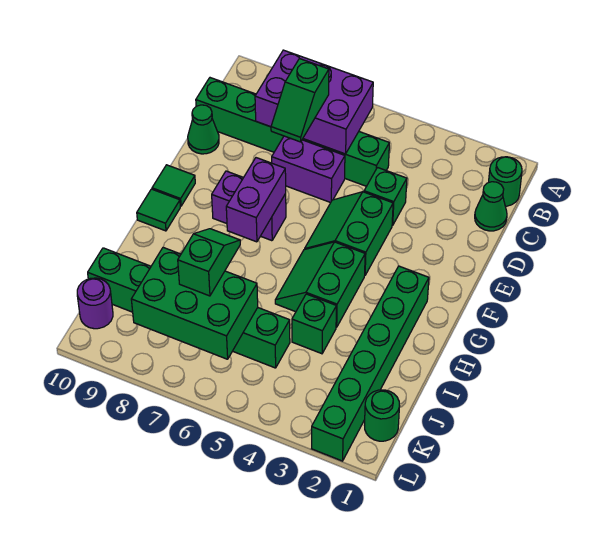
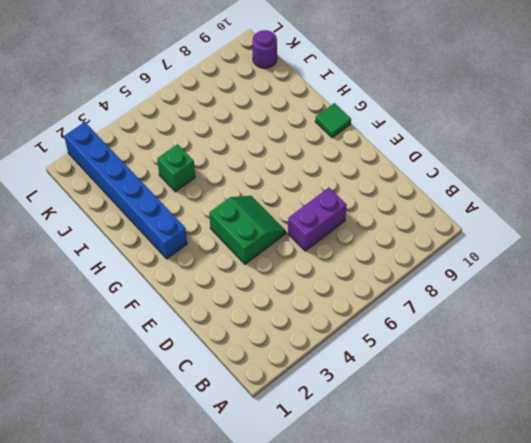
blue 1x6 brick [64,122,187,259] -> green 1x6 brick [312,266,429,461]
none -> green 1x1 round brick [488,157,522,206]
none -> green 1x1 cone [475,182,507,231]
none -> green 1x6 brick [196,78,389,186]

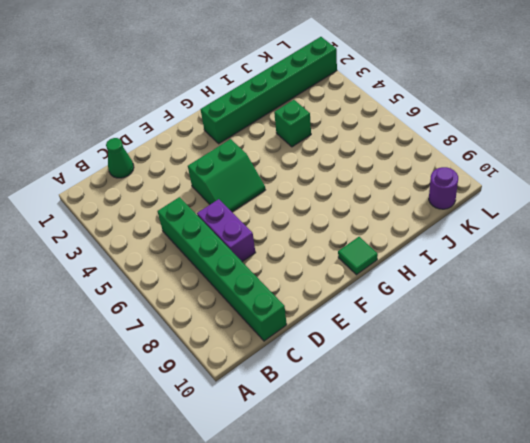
none -> green 1x1 round brick [488,157,522,206]
none -> green 1x1 brick [364,168,407,225]
none -> green 1x1 cone [188,105,219,154]

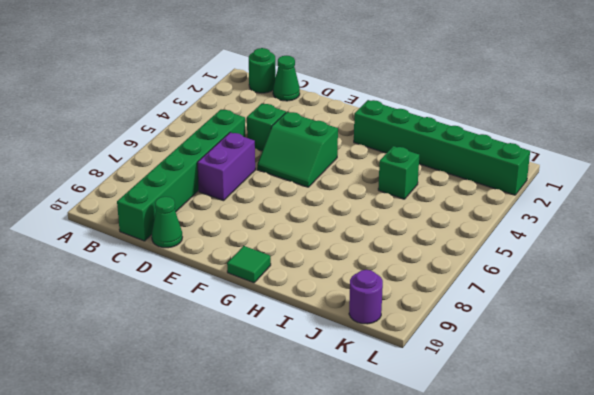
none -> purple 1x2 brick [212,171,286,241]
none -> green 1x1 tile [152,165,195,206]
none -> green 2x2 slope [275,242,365,327]

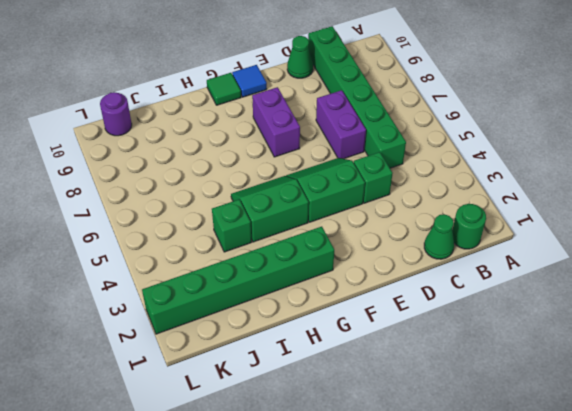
blue 1x1 tile [232,65,267,97] -> green 1x1 tile [152,165,195,206]
none -> green 1x6 brick [88,248,290,368]
none -> green 1x1 round brick [365,390,399,441]
none -> purple 2x3 brick [255,50,373,154]

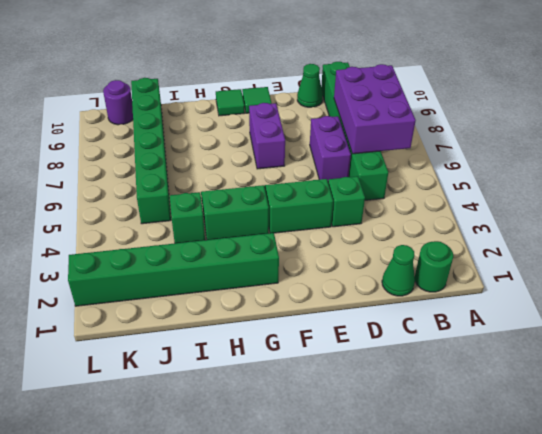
none -> green 1x1 round brick [365,390,399,441]
none -> purple 1x2 brick [226,158,286,242]
none -> green 2x3 brick [131,247,258,359]

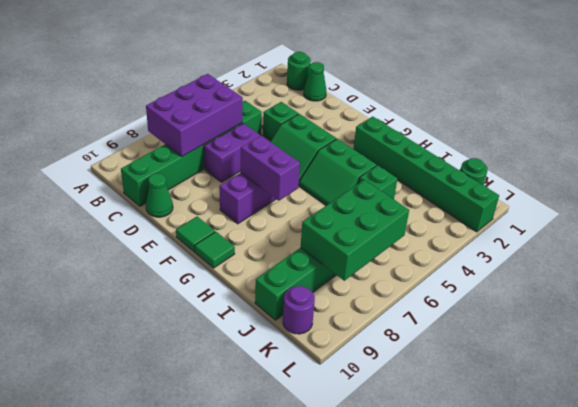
none -> green 1x2 slope [271,59,329,142]
none -> green 1x2 slope [178,229,240,296]

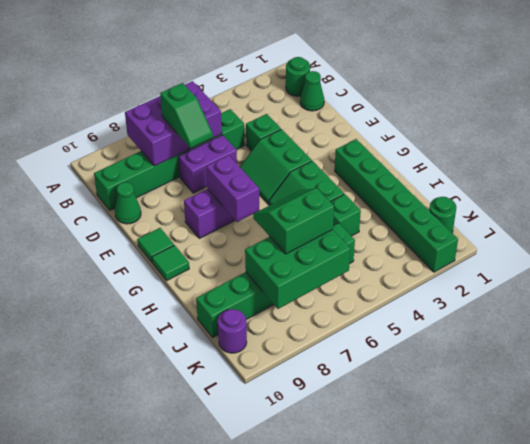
green 2x2 slope [253,188,334,254] -> green 1x2 slope [178,229,240,296]

